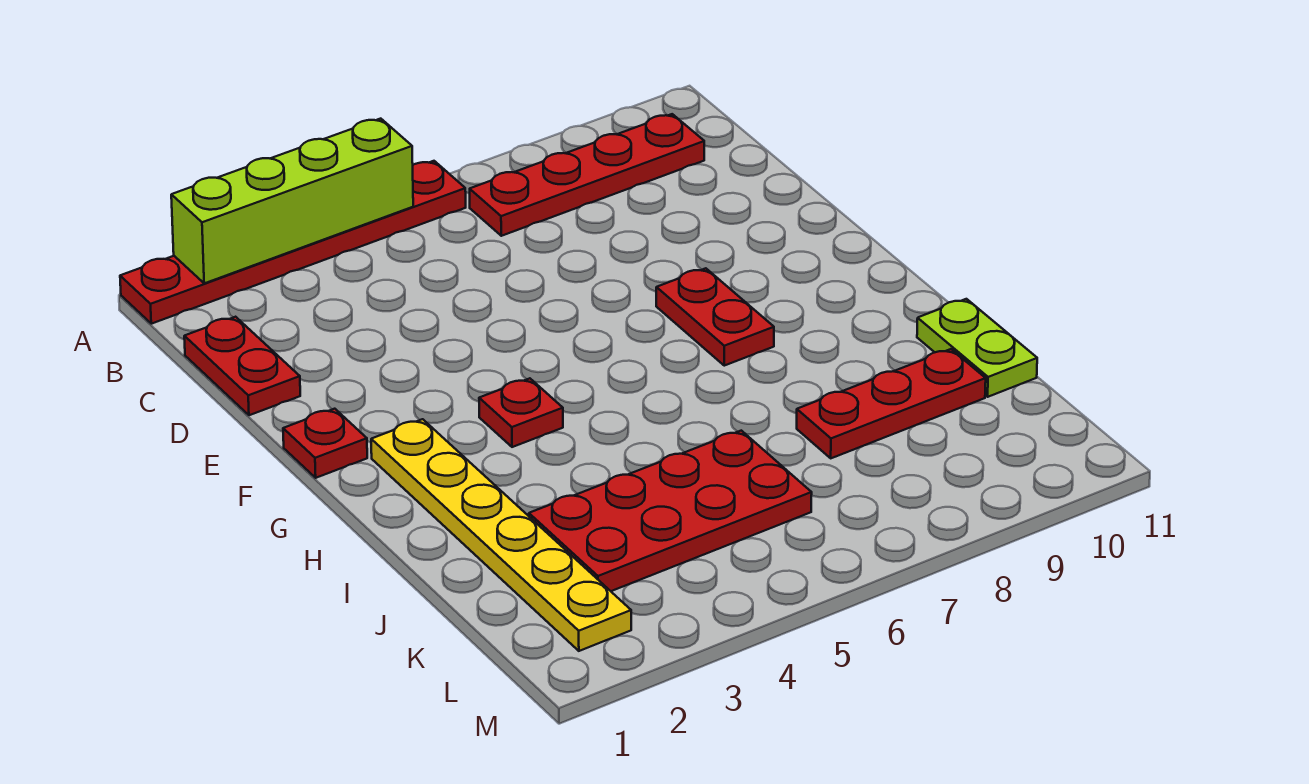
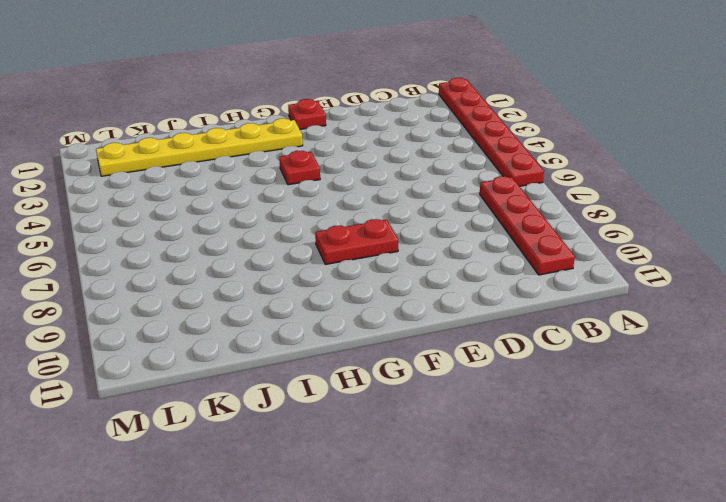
none -> red 1x2 plate [184,317,300,415]
none -> lime 1x2 plate [917,299,1037,397]

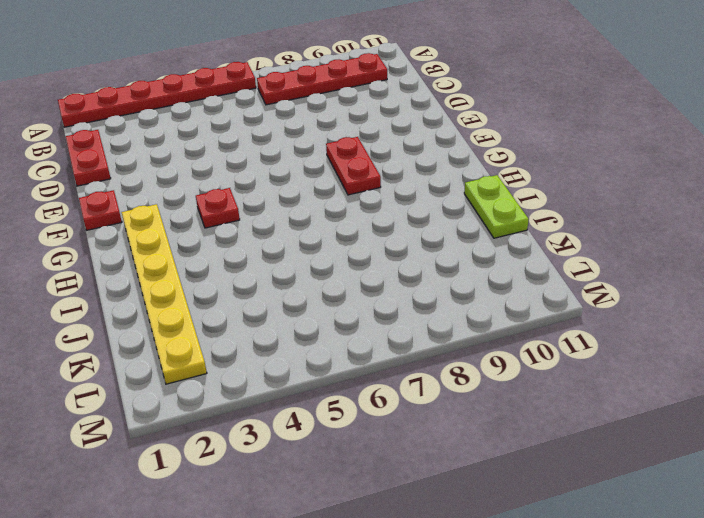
none -> red 2x4 plate [529,431,812,591]
none -> red 1x3 plate [797,349,986,458]

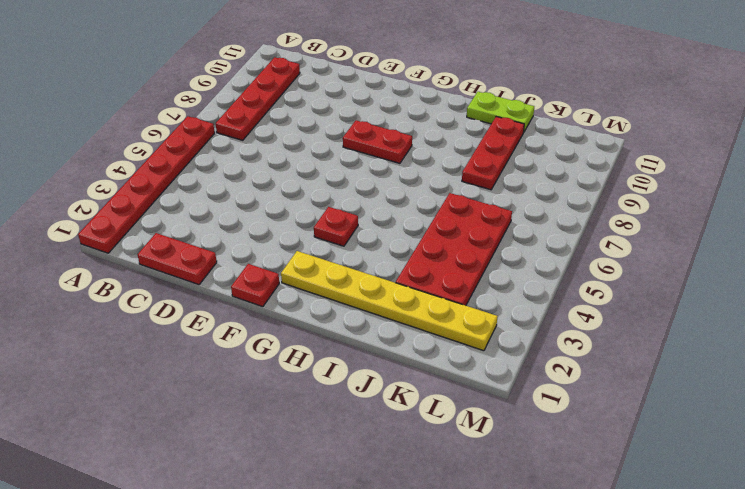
none -> lime 1x4 brick [171,119,413,283]

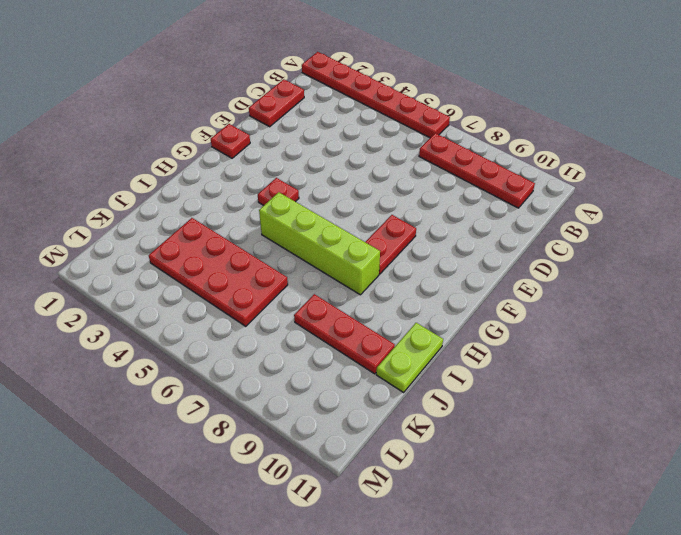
lime 1x4 brick [259,192,380,295] -> lime 1x4 brick moved to [171,119,413,283]
none -> yellow 1x6 plate [371,419,631,651]

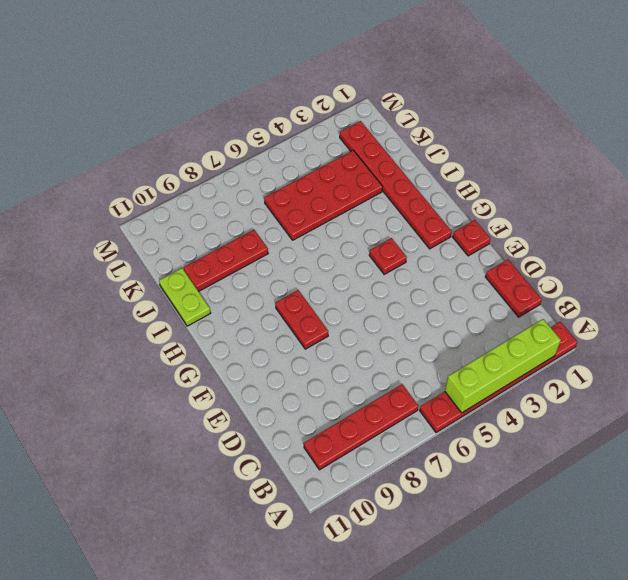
red 1x6 plate [340,121,452,249] -> yellow 1x6 plate [371,419,631,651]

